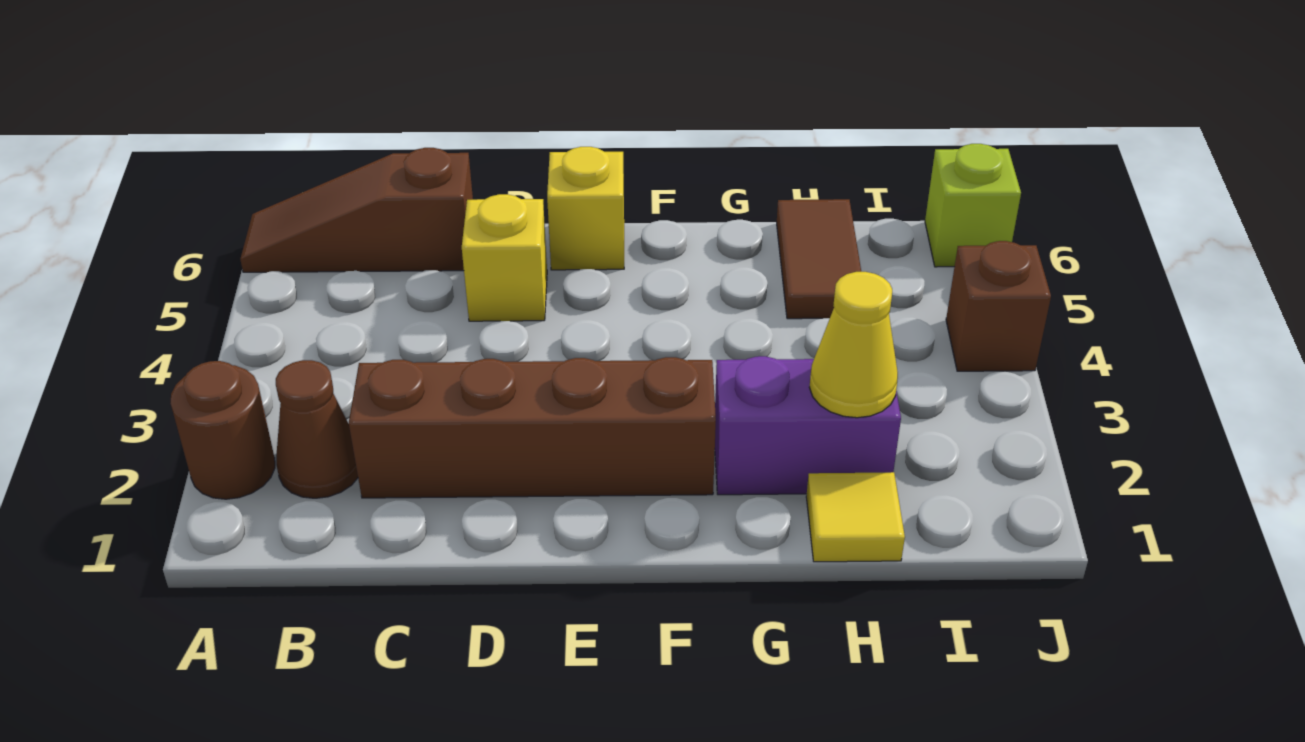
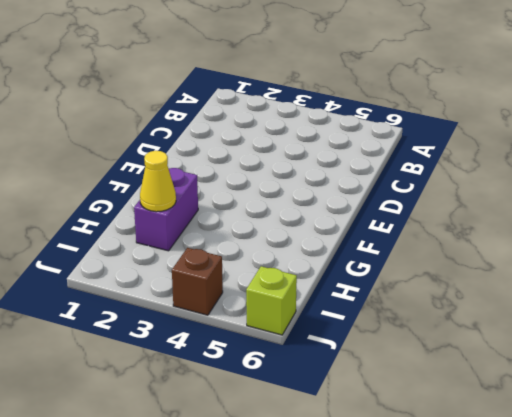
none -> brown 1x1 round brick [171,361,275,499]
none -> brown 1x3 slope [240,148,473,272]
none -> brown 1x1 cone [276,360,358,498]

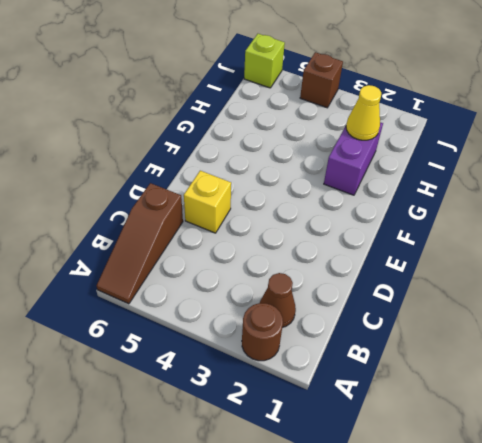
none -> brown 1x4 brick [349,357,716,498]
none -> yellow 1x1 brick [547,147,624,270]
none -> yellow 1x1 tile [806,472,905,562]

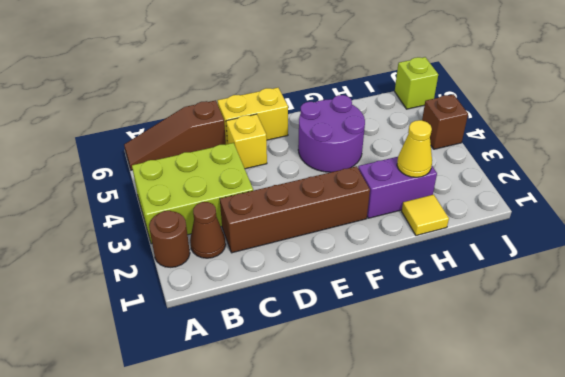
lime 2x3 brick [132,143,253,244] -> none
yellow 1x2 brick [217,88,288,144] -> yellow 1x1 brick [547,147,624,270]
purple 2x2 round brick [298,95,365,172] -> none
none -> brown 1x2 tile [777,199,861,319]

